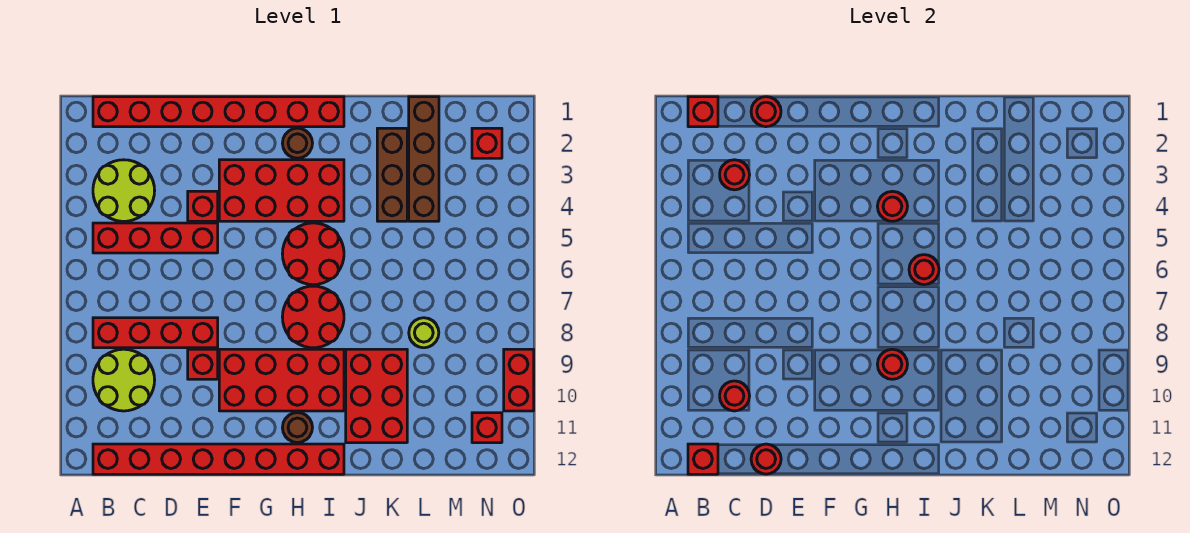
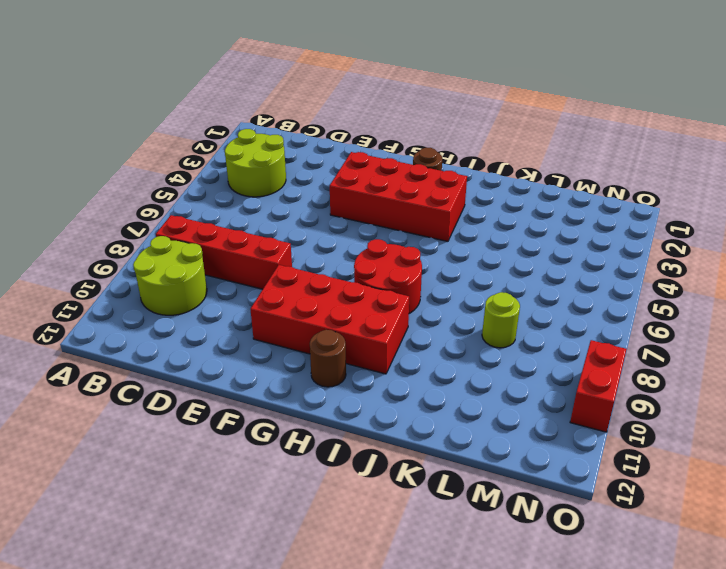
none -> red 1x8 brick [93,97,344,127]
none -> red 1x4 brick [93,223,218,253]
none -> red 1x8 brick [93,444,344,474]
none -> red 1x1 brick [188,191,218,221]

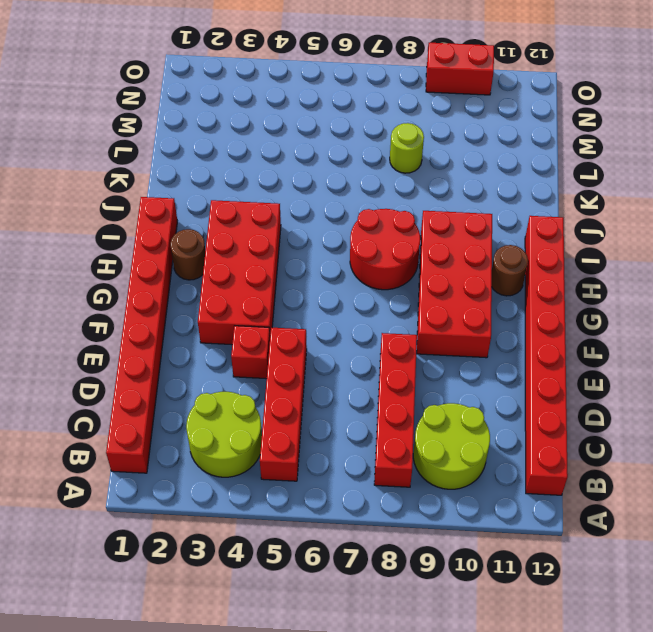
none -> red 1x1 brick [188,349,218,379]
none -> red 2x2 round brick [282,223,344,285]
none -> red 2x3 brick [346,349,407,443]
none -> brown 1x3 brick [377,128,407,221]

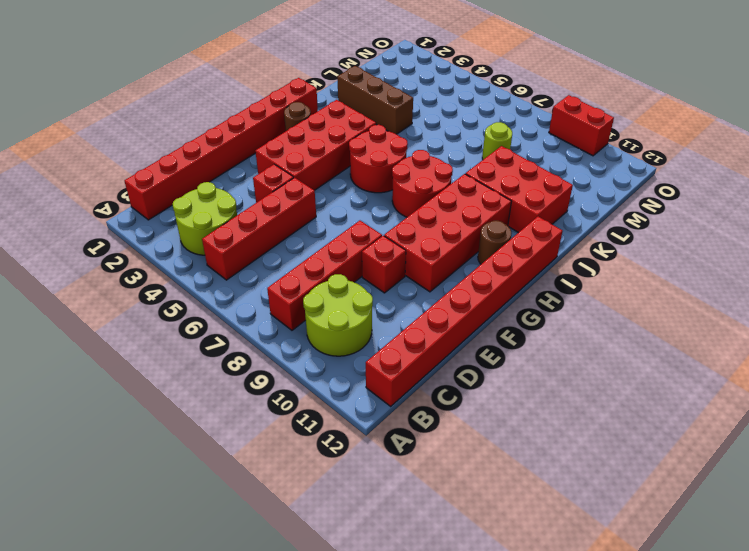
none -> brown 1x4 brick [409,97,439,221]
none -> red 1x1 brick [472,128,502,158]
none -> red 1x1 brick [472,413,502,443]
none -> red 1x1 brick [688,97,718,127]

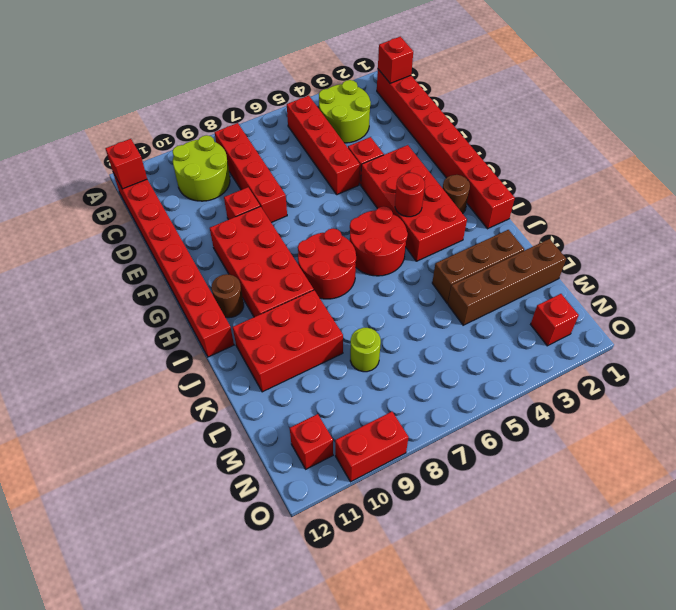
none -> red 1x1 round brick [720,160,750,190]
none -> red 1x1 round brick [720,381,750,411]
none -> red 1x1 round brick [751,97,781,127]
none -> red 1x1 round brick [751,444,781,474]

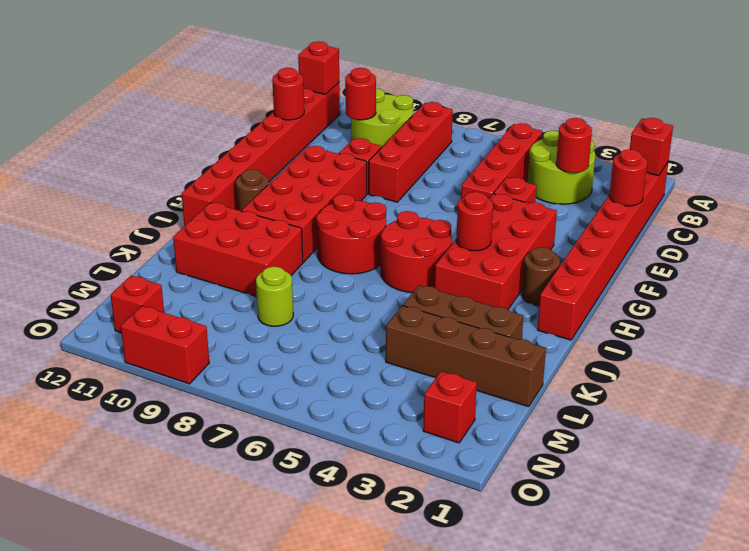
none -> red 1x1 round brick [877,349,907,379]
none -> red 1x1 round brick [909,255,939,285]

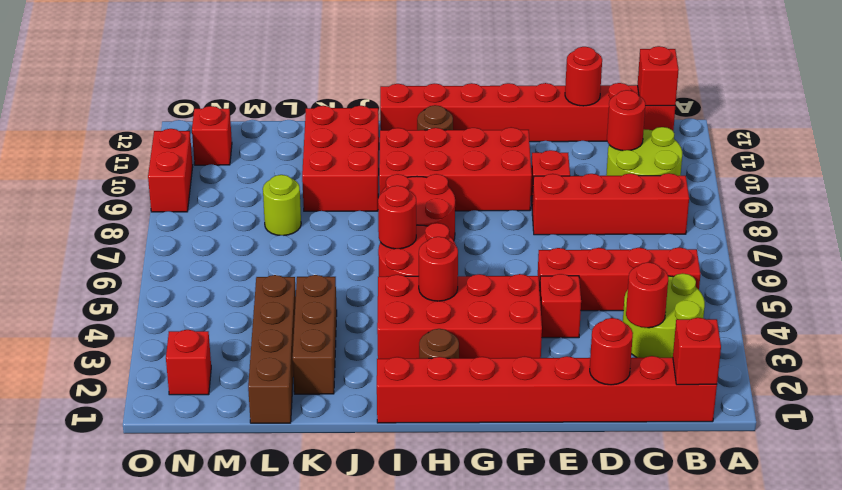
none -> red 1x1 round brick [877,349,907,379]

